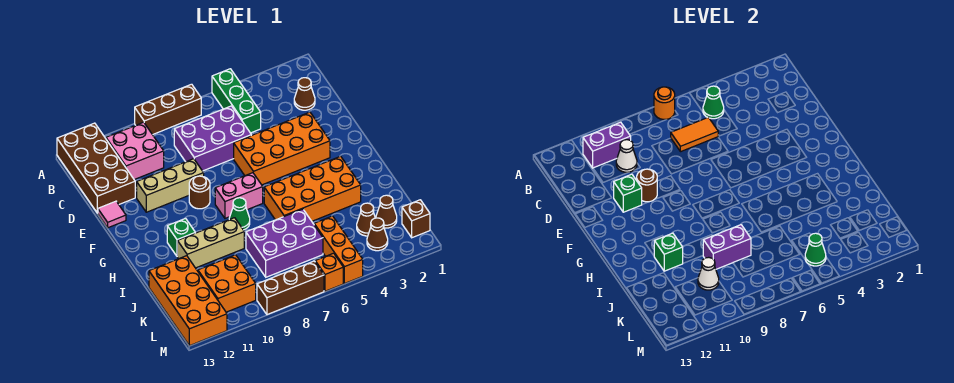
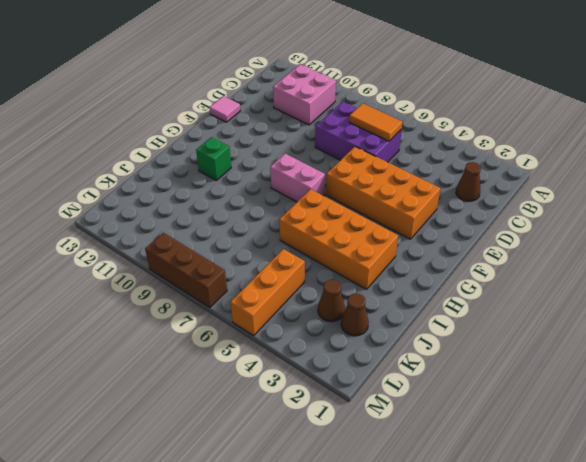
none -> green 1x3 brick [212,69,261,133]
none -> brown 1x3 brick [135,84,201,135]
none -> brown 2x4 brick [57,123,135,213]
none -> tan 1x3 brick [137,159,204,212]

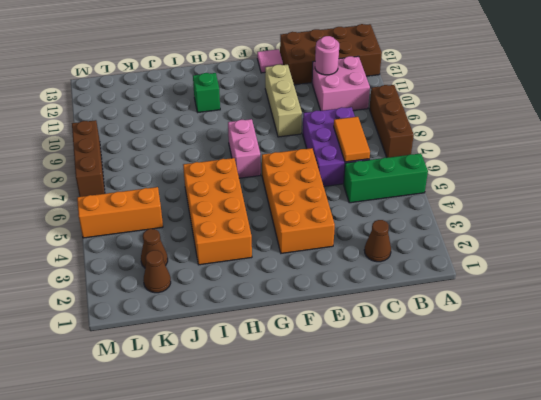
pink 1x1 round brick [315,36,339,75] -> none
none -> brown 1x1 round brick [189,176,210,209]
none -> green 1x1 cone [229,198,250,230]
none -> tan 1x3 brick [177,218,244,268]
none -> purple 2x3 brick [246,209,323,277]

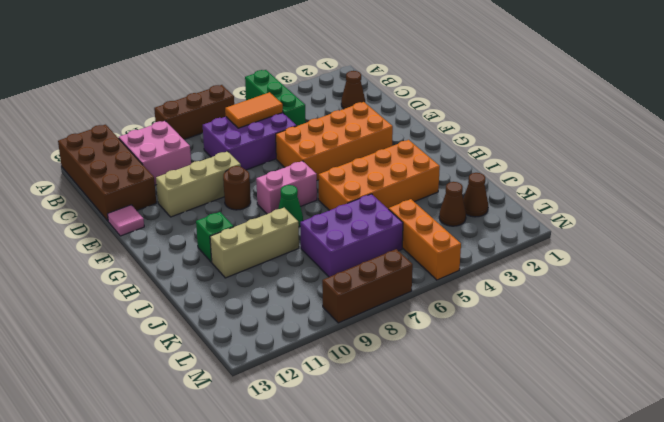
none -> orange 2x4 brick [149,256,227,346]
none -> orange 2x2 brick [198,255,256,312]
none -> brown 1x1 brick [402,200,430,238]
none -> brown 1x1 cone [367,218,388,251]

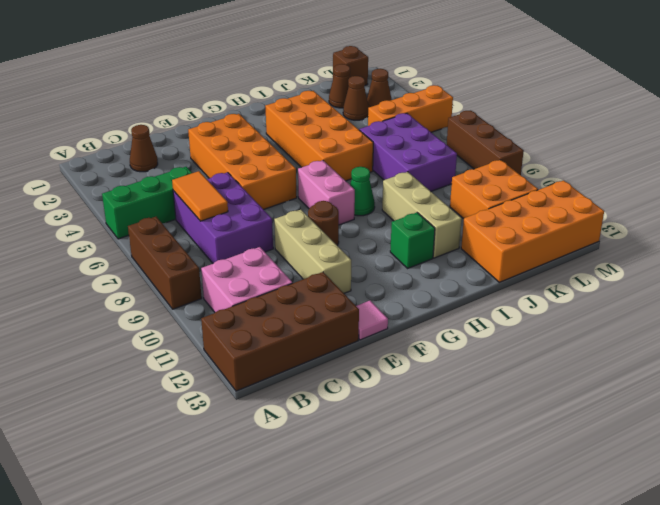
none -> orange 1x1 brick [315,253,343,291]
none -> orange 1x1 round brick [654,87,675,119]
none -> green 1x1 cone [703,86,724,119]
none -> purple 1x2 brick [583,122,631,168]

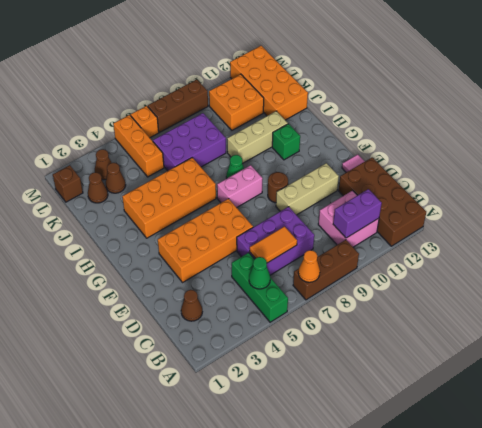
orange 1x1 cone [298,250,320,282] -> orange 1x1 round brick [654,87,675,119]
none -> white 1x1 cone [616,140,637,172]
none -> brown 1x1 round brick [637,169,657,202]
none -> green 1x1 brick [614,174,642,212]
none -> green 1x1 brick [654,233,683,271]

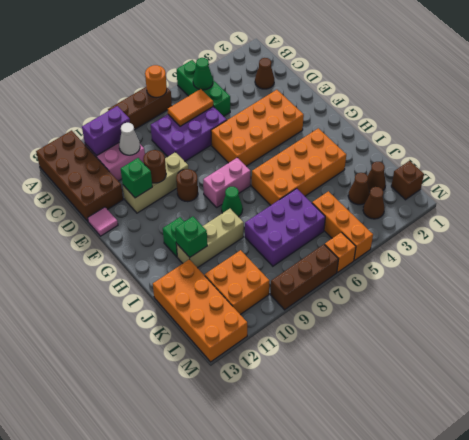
none -> purple 1x2 brick [703,225,751,269]
none -> white 1x1 cone [698,257,719,290]
none -> green 1x1 cone [805,233,826,266]

